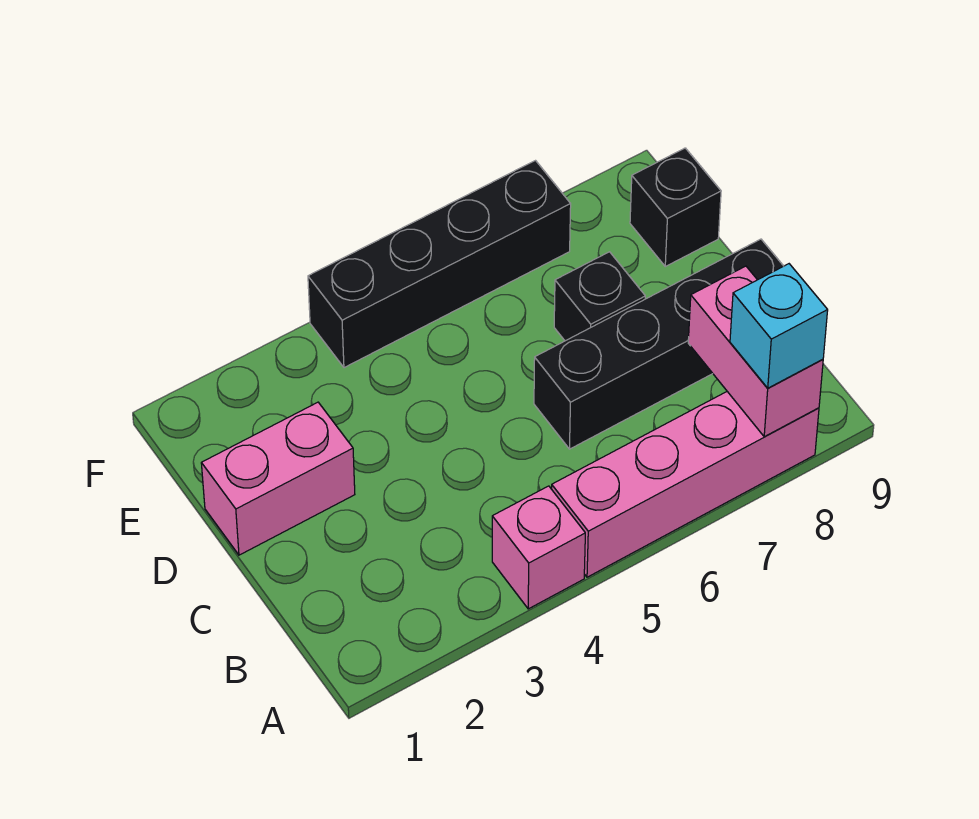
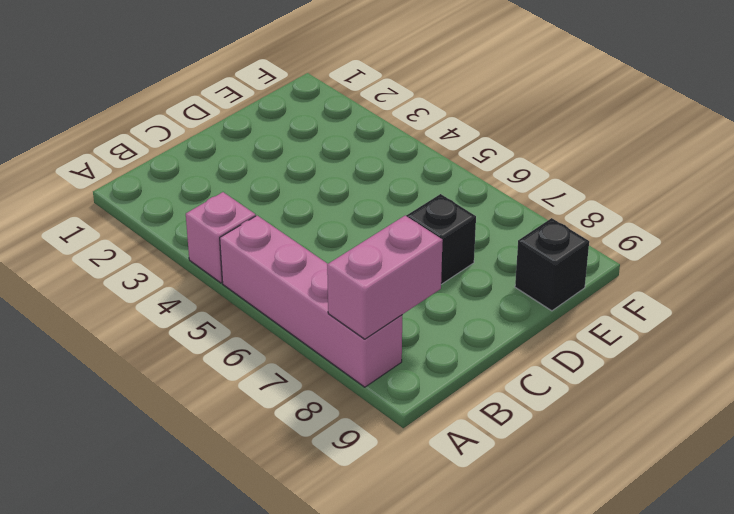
none -> black 1x4 brick [534,239,783,449]
none -> pink 1x2 brick [201,402,355,555]

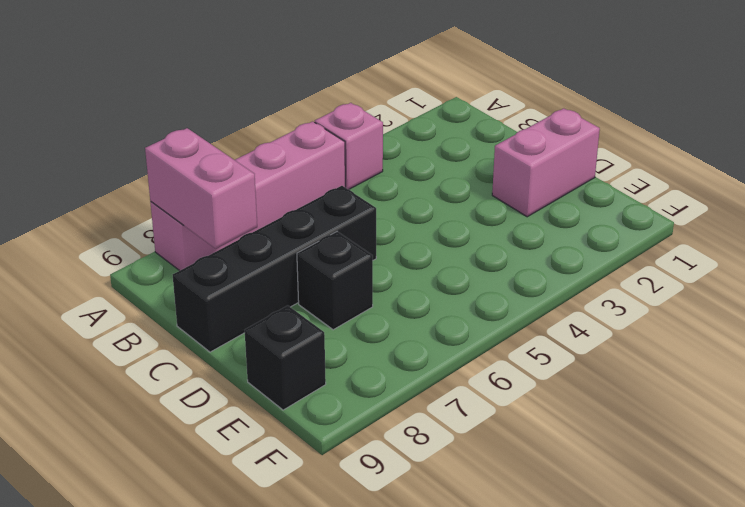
none -> black 1x4 brick [308,161,571,368]
none -> cyan 1x1 brick [730,264,828,388]

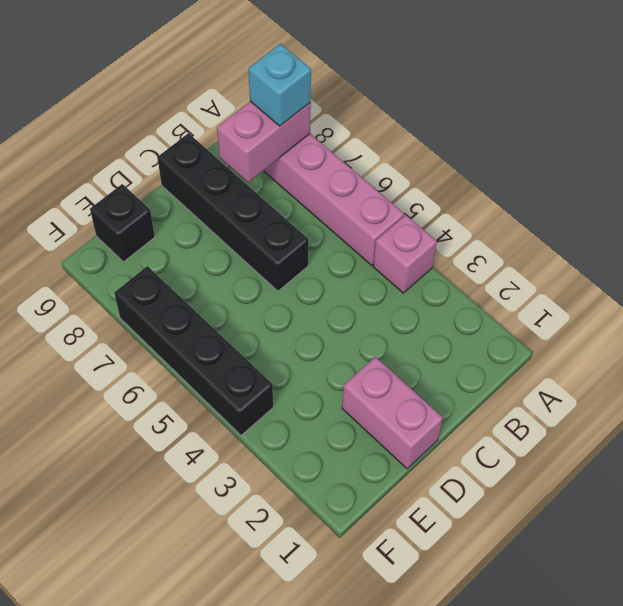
none -> black 1x1 brick [554,252,645,341]

